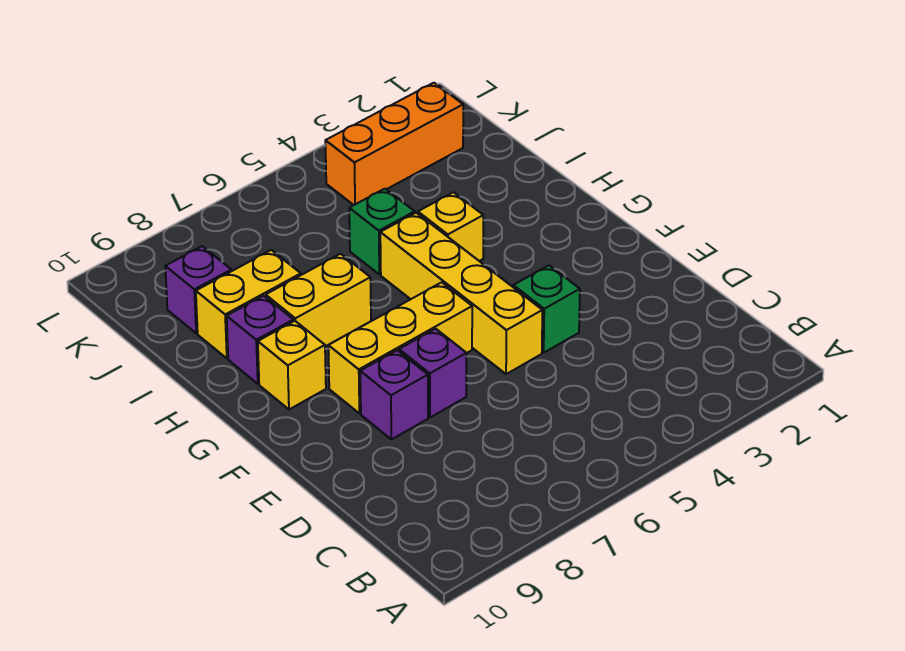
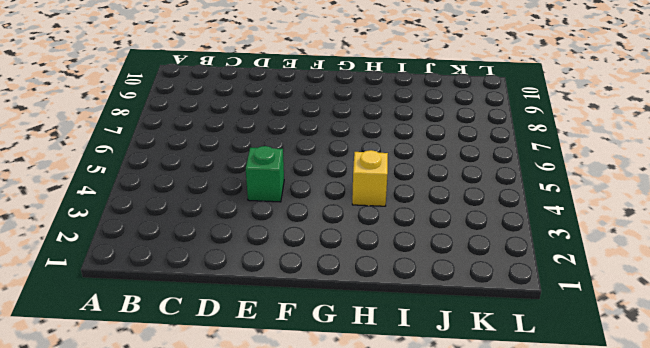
none -> yellow 1x4 brick [380,213,542,374]
none -> purple 1x1 brick [399,329,466,417]
none -> purple 1x1 brick [360,350,428,439]

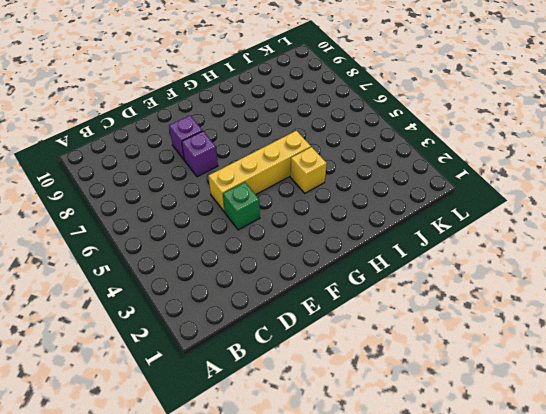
none -> yellow 1x3 brick [328,282,472,414]
none -> yellow 1x1 brick [258,321,326,409]
none -> yellow 1x2 brick [266,254,371,346]

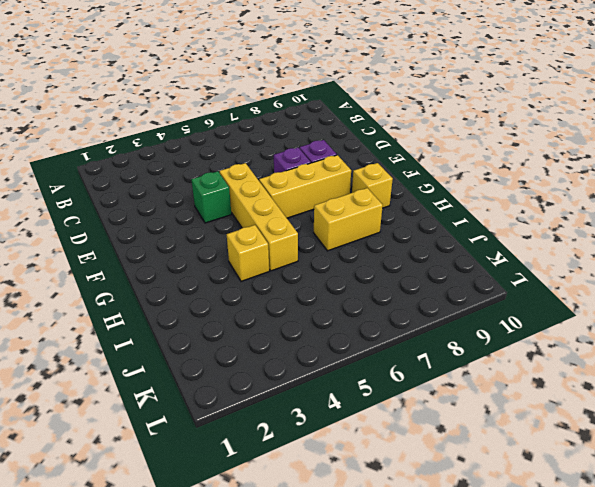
none -> purple 1x1 brick [227,296,294,384]
none -> green 1x1 brick [349,189,415,274]
none -> yellow 1x2 brick [196,250,301,358]

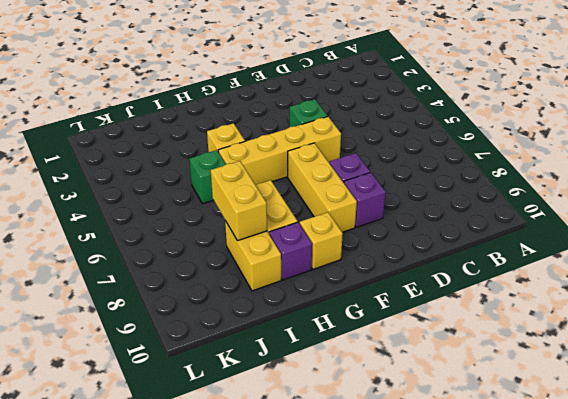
yellow 1x2 brick [211,161,267,241] -> none
none -> purple 1x1 brick [165,246,231,333]
none -> orange 1x3 brick [325,83,463,205]

